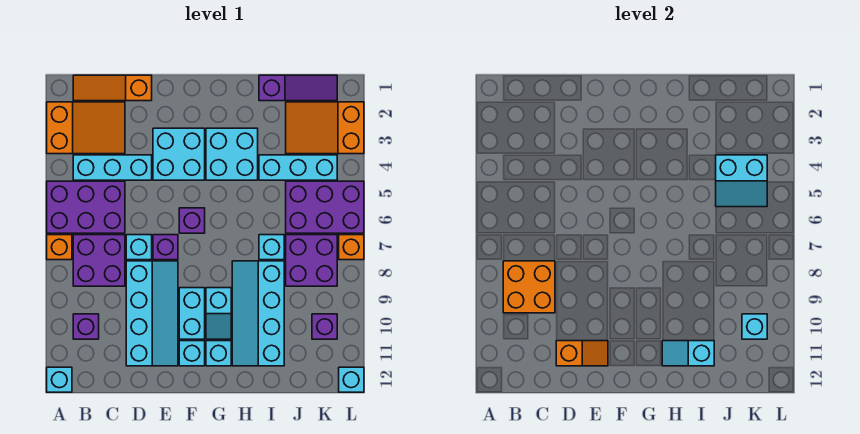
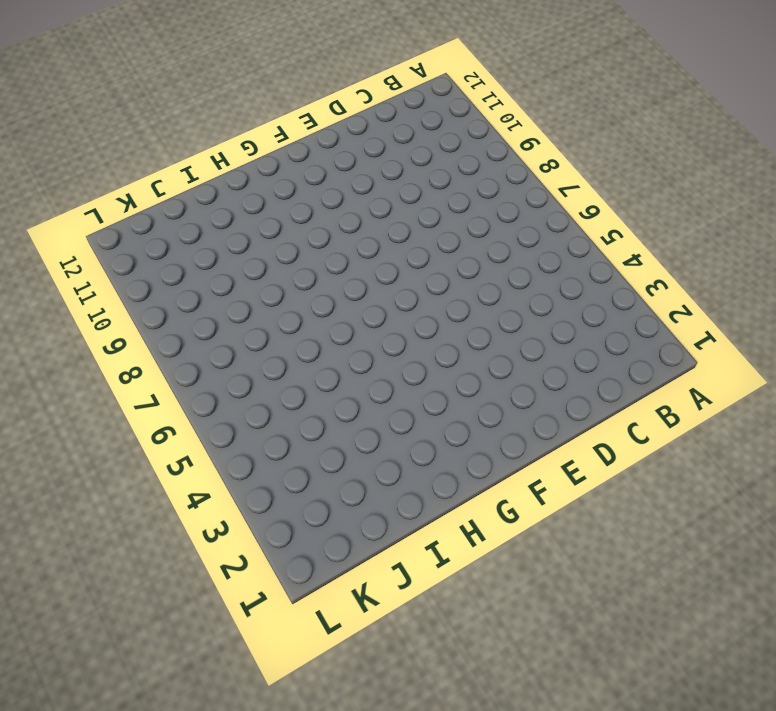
none -> orange 2x3 slope [47,102,125,154]
none -> purple 2x3 brick [47,181,125,233]
none -> orange 1x1 brick [47,235,72,260]
none -> cyan 1x1 brick [47,367,72,392]

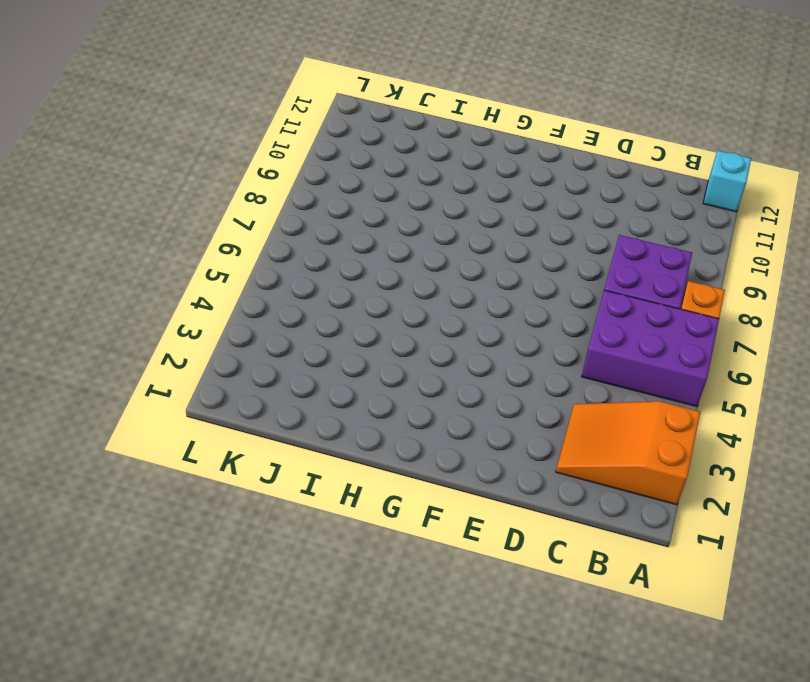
none -> orange 1x3 slope [73,75,152,101]
none -> cyan 1x3 brick [73,155,152,180]
none -> purple 1x1 brick [73,314,99,339]
none -> cyan 1x1 brick [126,235,152,260]

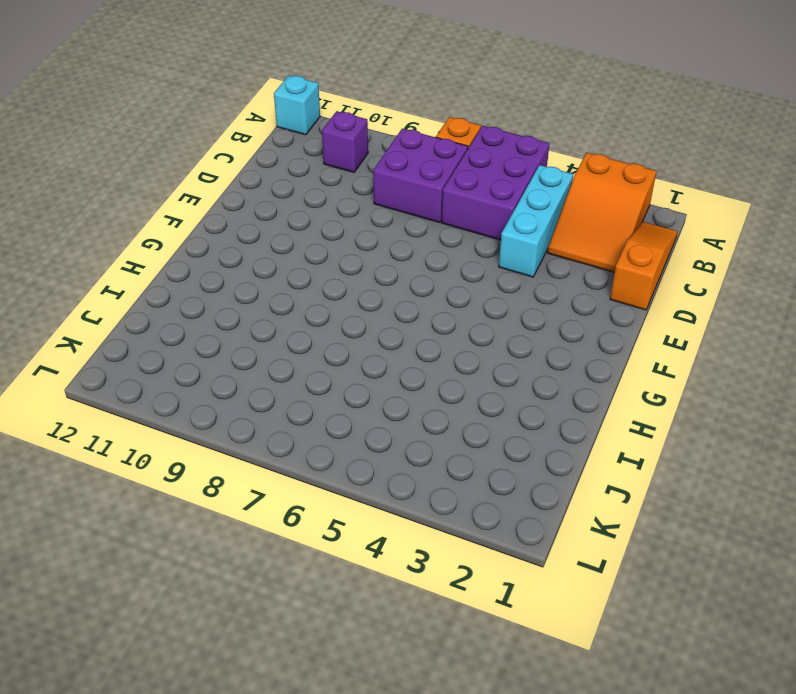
none -> cyan 1x1 brick [126,235,152,260]
none -> cyan 2x4 slope [126,261,178,366]
none -> cyan 2x2 brick [153,128,205,180]
none -> purple 1x1 brick [153,235,178,260]

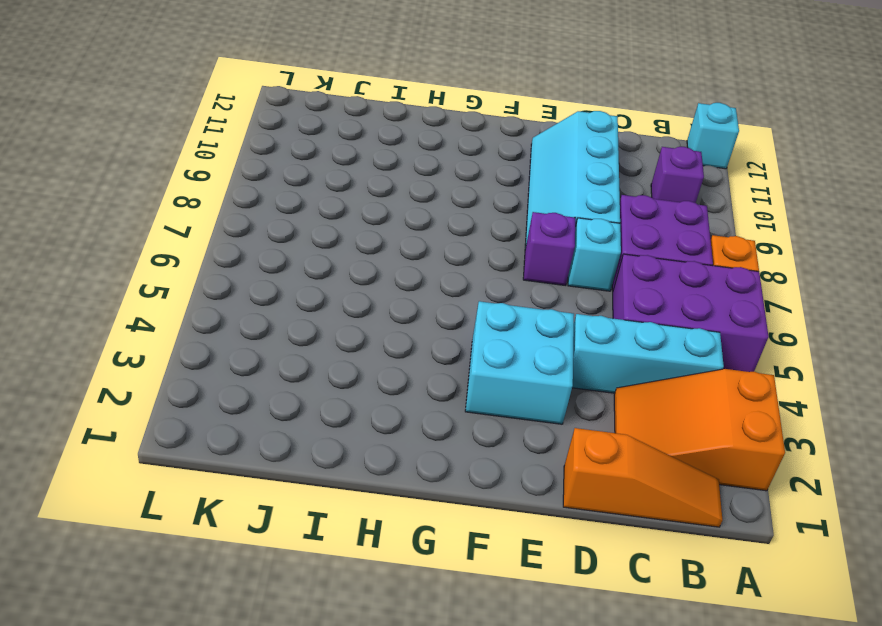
none -> purple 1x1 brick [179,208,205,233]
none -> cyan 1x2 brick [179,288,205,339]
none -> cyan 1x1 brick [179,341,205,366]
none -> cyan 2x2 brick [206,128,258,180]

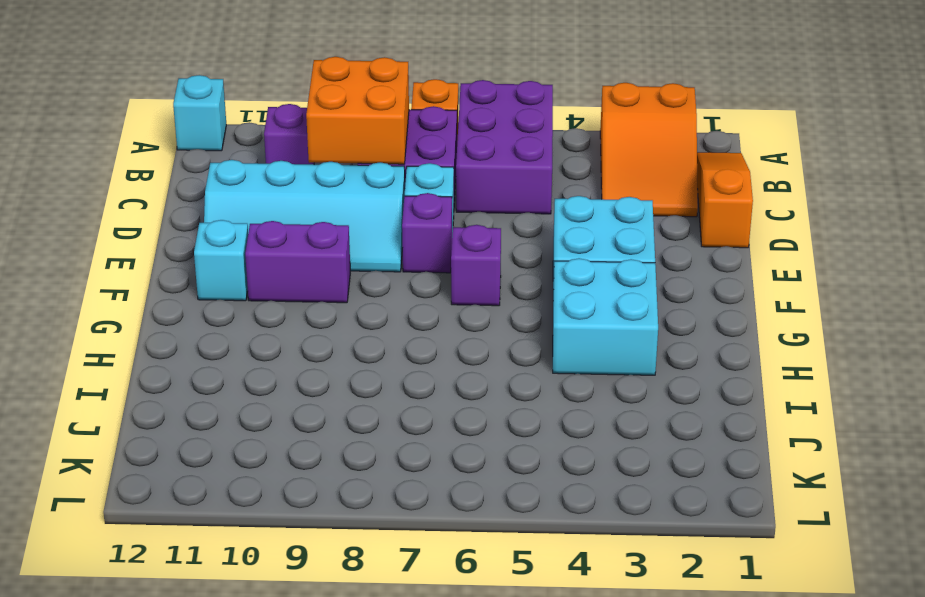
purple 1x2 brick [245,221,350,303] -> cyan 1x2 brick [179,288,205,339]
none -> cyan 1x3 brick [73,155,152,180]
none -> cyan 1x2 slope [206,288,231,339]
none -> cyan 1x1 brick [206,341,231,366]
none -> cyan 2x4 slope [232,261,284,366]

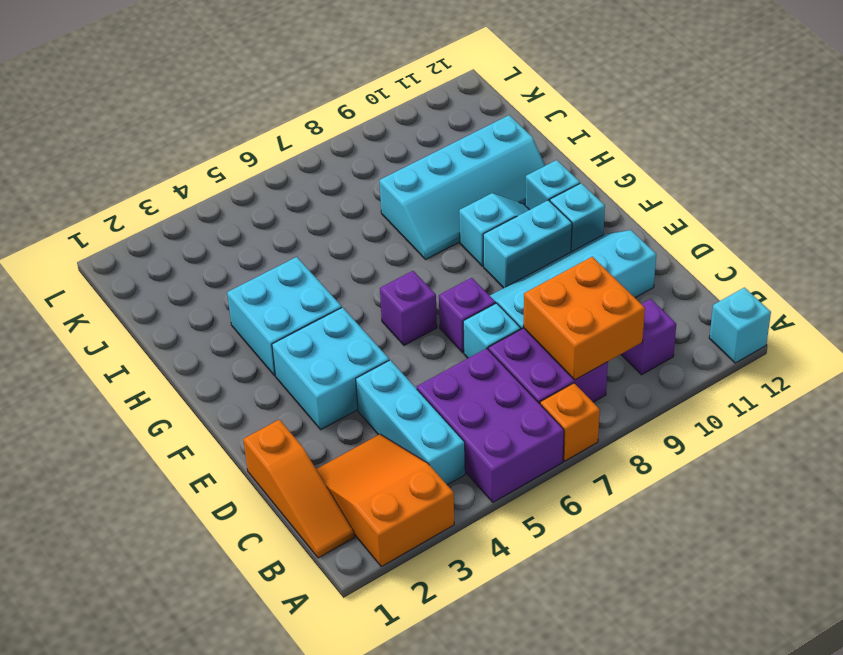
none -> purple 1x3 slope [259,75,337,101]
none -> cyan 1x3 brick [259,155,337,180]
none -> cyan 1x1 brick [259,235,284,260]
none -> orange 2x3 slope [286,102,364,154]

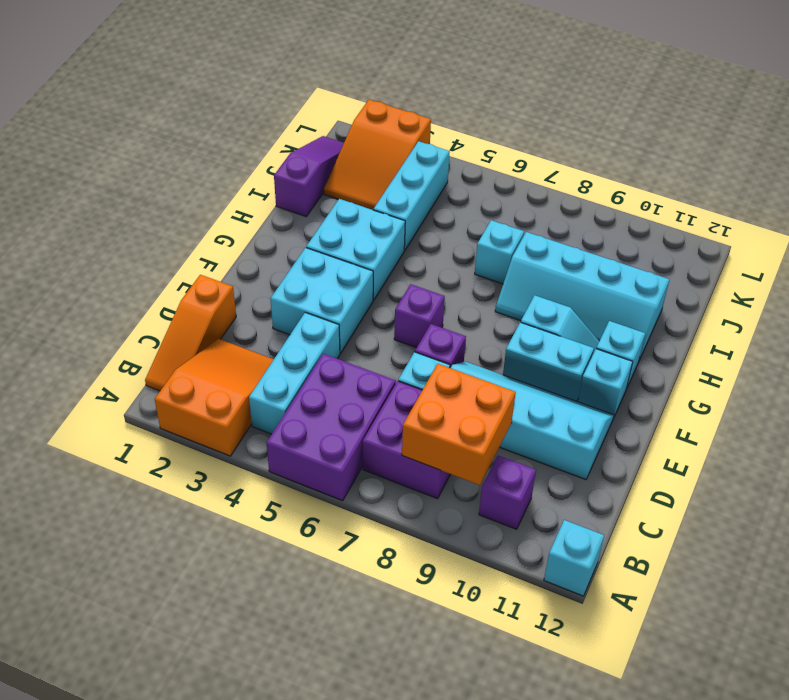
none -> orange 1x1 brick [47,235,72,260]
none -> purple 2x3 brick [286,181,364,233]
none -> purple 2x2 brick [286,235,337,286]
none -> purple 1x1 brick [312,314,337,339]

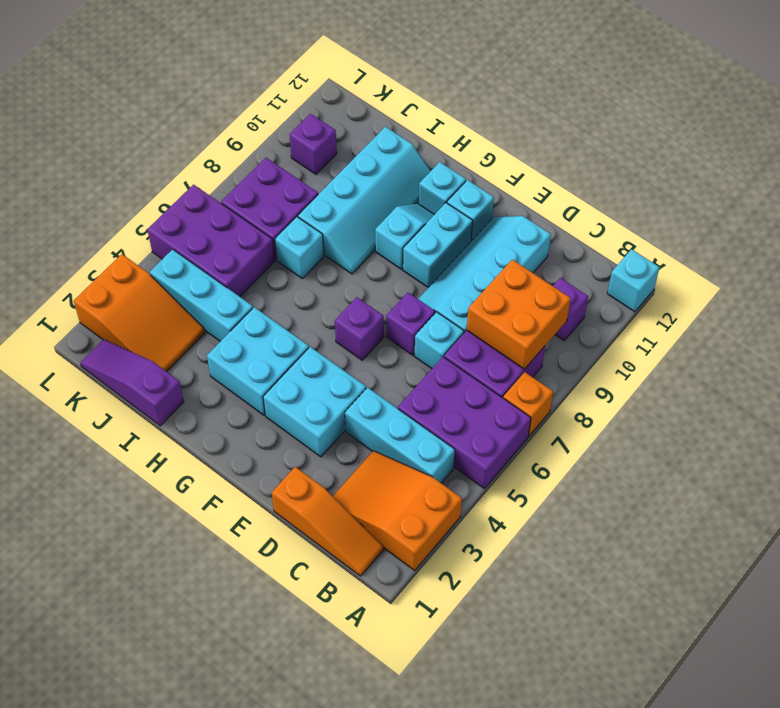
none -> orange 1x1 brick [339,235,364,260]
none -> cyan 1x1 brick [339,367,364,392]
none -> orange 1x2 slope [556,341,608,366]
none -> cyan 1x2 slope [662,341,714,366]

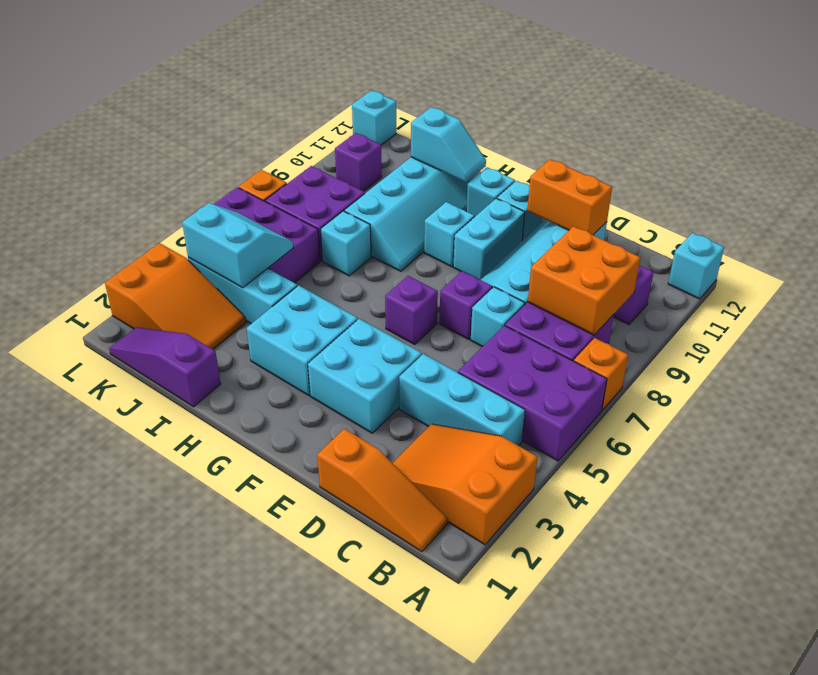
orange 1x2 brick [527,159,612,235] -> orange 1x2 slope [556,341,608,366]
none -> cyan 1x1 brick [742,314,767,339]

